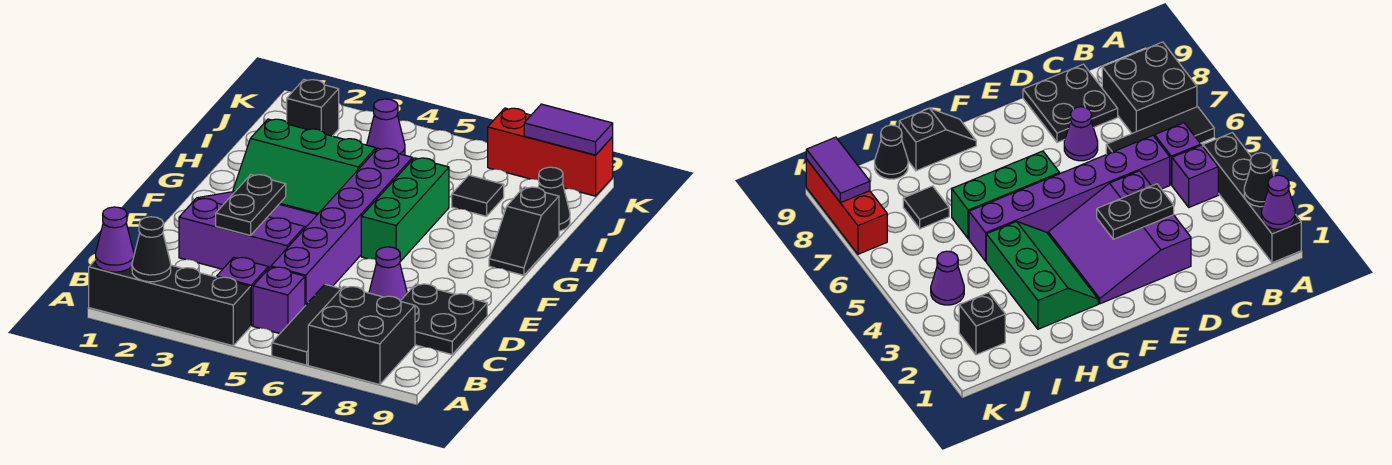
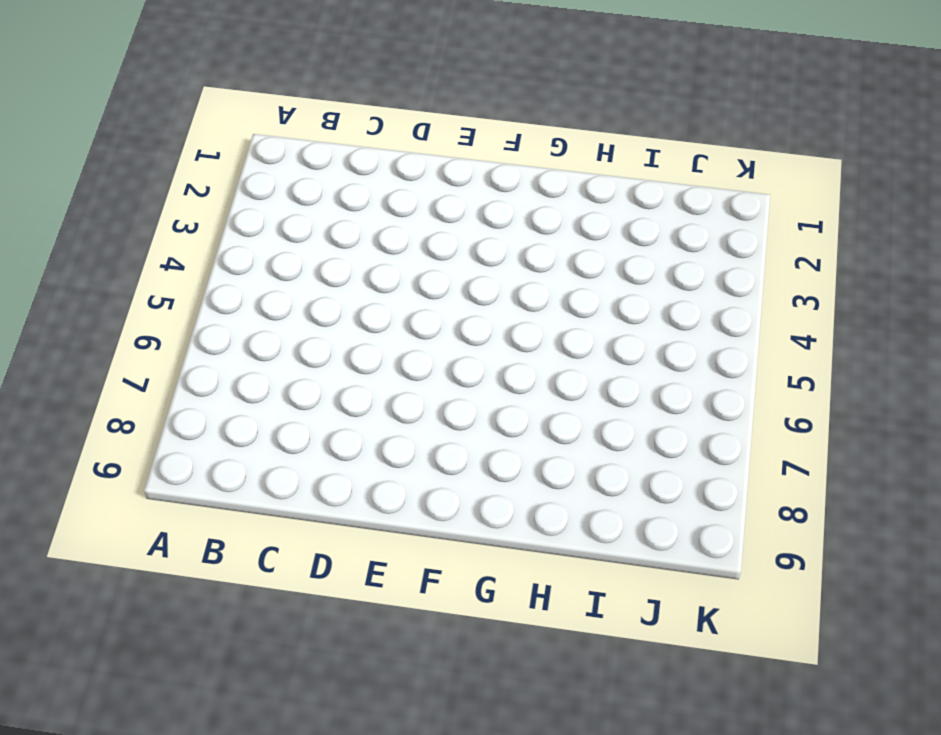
none -> black 1x4 brick [89,259,251,346]
none -> black 1x3 tile [272,284,341,365]
none -> black 2x2 brick [308,286,415,385]

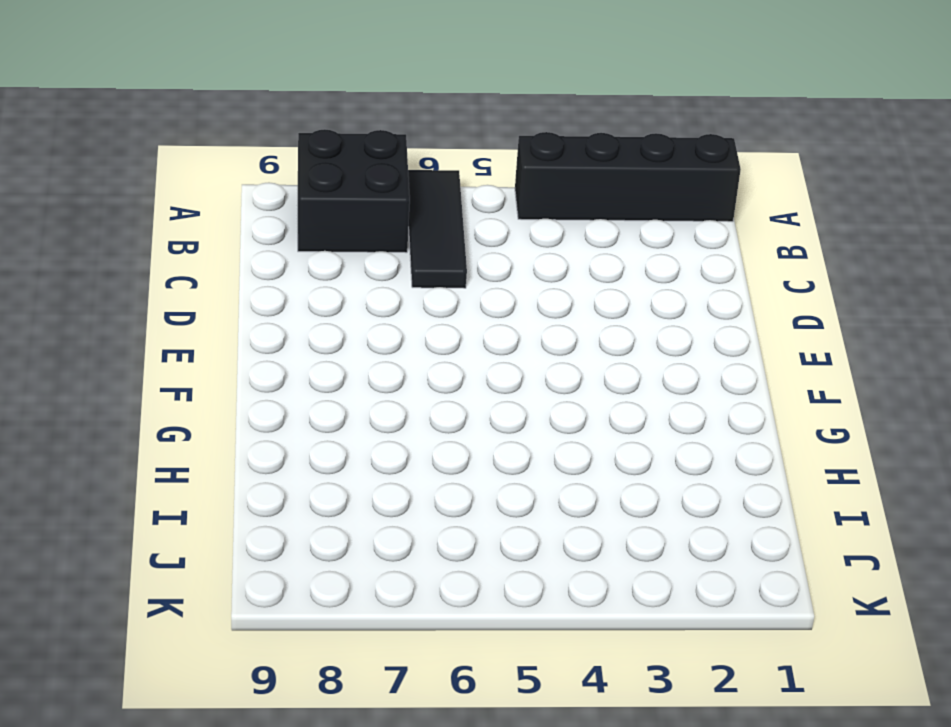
none -> purple 1x1 brick [217,257,268,326]
none -> purple 1x1 brick [253,267,305,334]
none -> purple 1x6 brick [271,148,413,306]

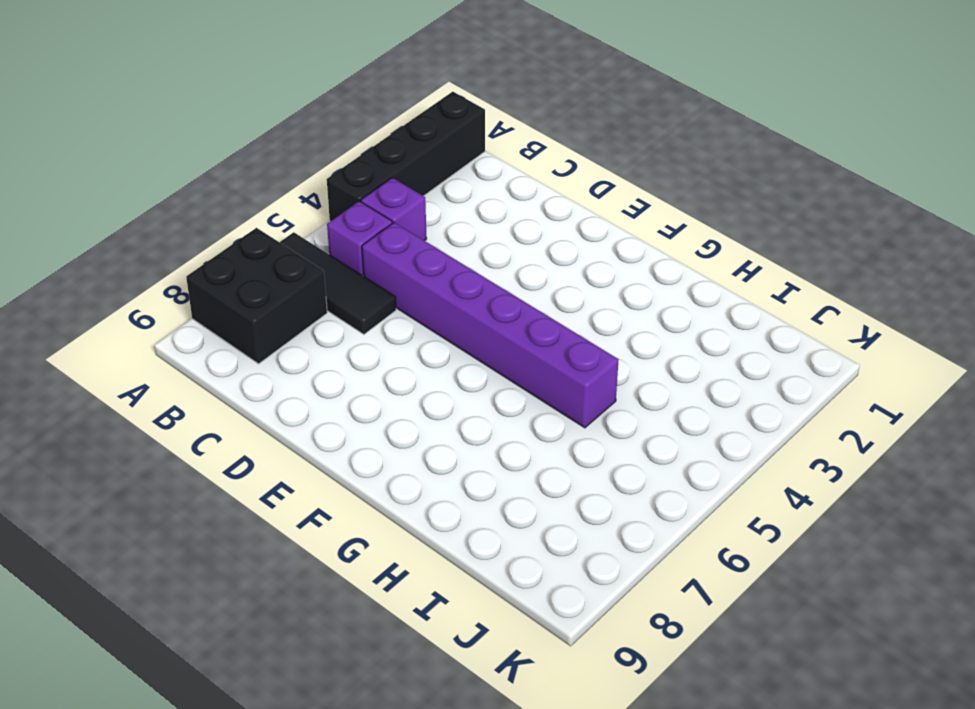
none -> black 2x2 plate [401,284,487,355]
none -> purple 3x3 slope [179,192,318,269]
none -> purple 1x1 cone [369,247,407,301]

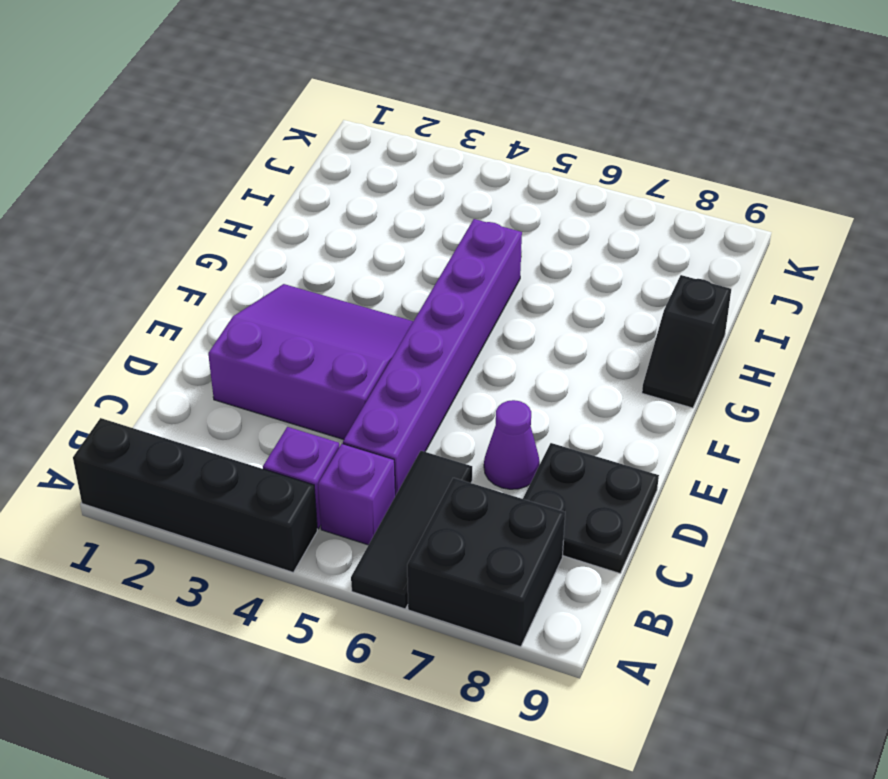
none -> green 1x3 brick [361,158,449,262]
none -> green 2x3 slope [233,119,376,214]
none -> black 1x1 tile [452,175,504,216]

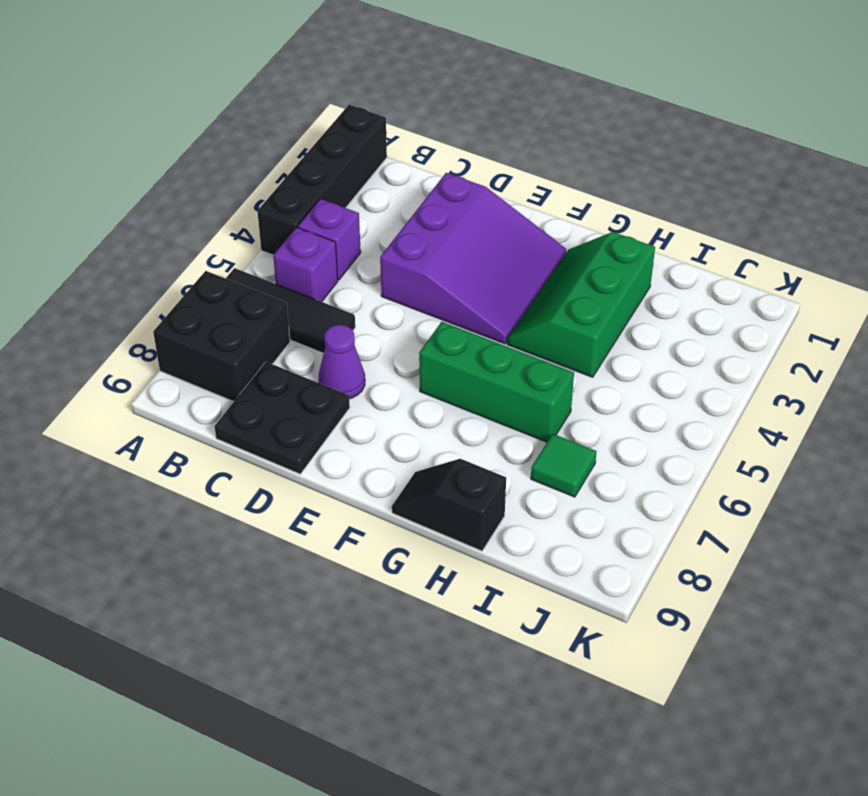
green 1x1 tile [531,434,597,497] -> black 1x1 tile [452,175,504,216]
none -> purple 1x6 brick [271,148,413,306]
none -> black 1x1 cone [538,167,570,231]
none -> black 1x1 brick [287,80,339,136]

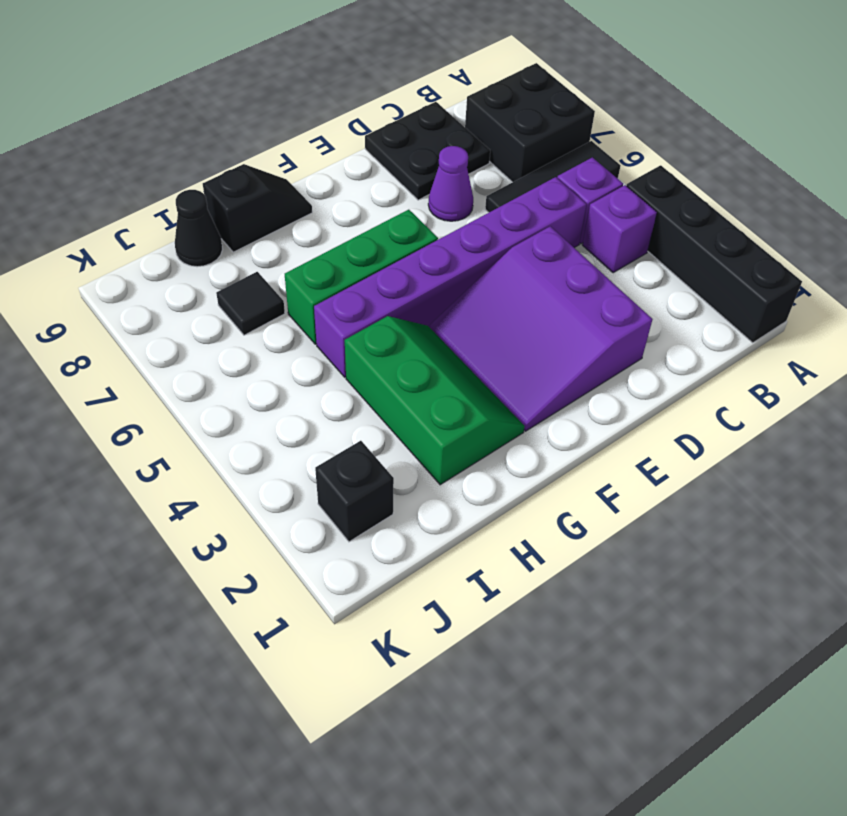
none -> purple 1x1 cone [367,99,405,155]
none -> red 1x3 brick [488,108,613,196]
none -> purple 1x1 cone [96,207,134,272]

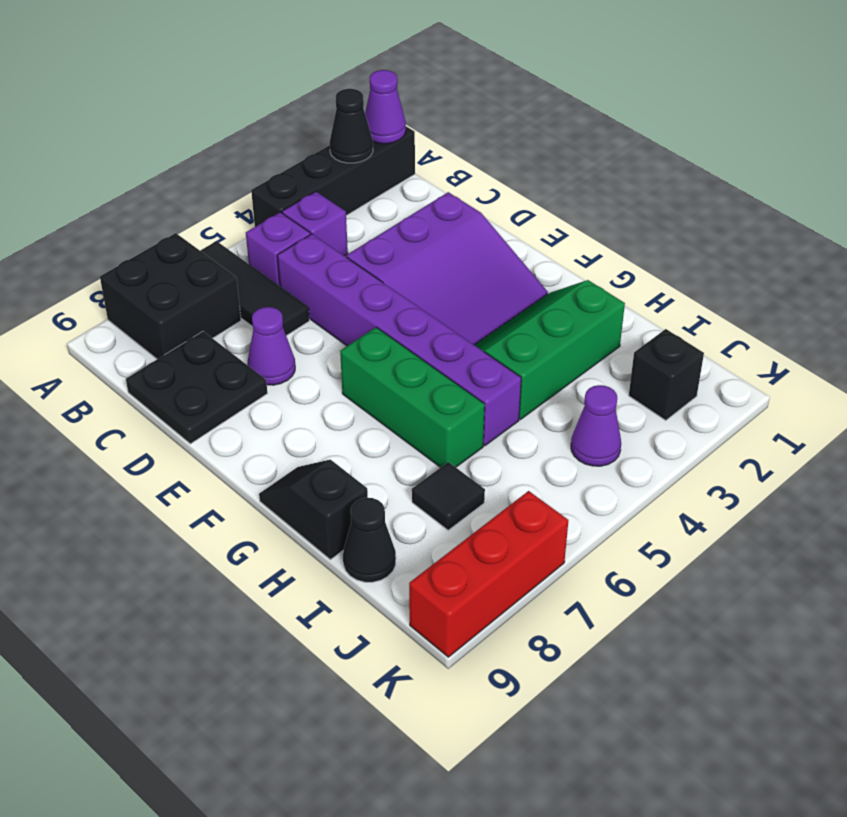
none -> black 1x2 plate [216,175,286,236]
none -> purple 1x2 tile [524,104,613,155]

